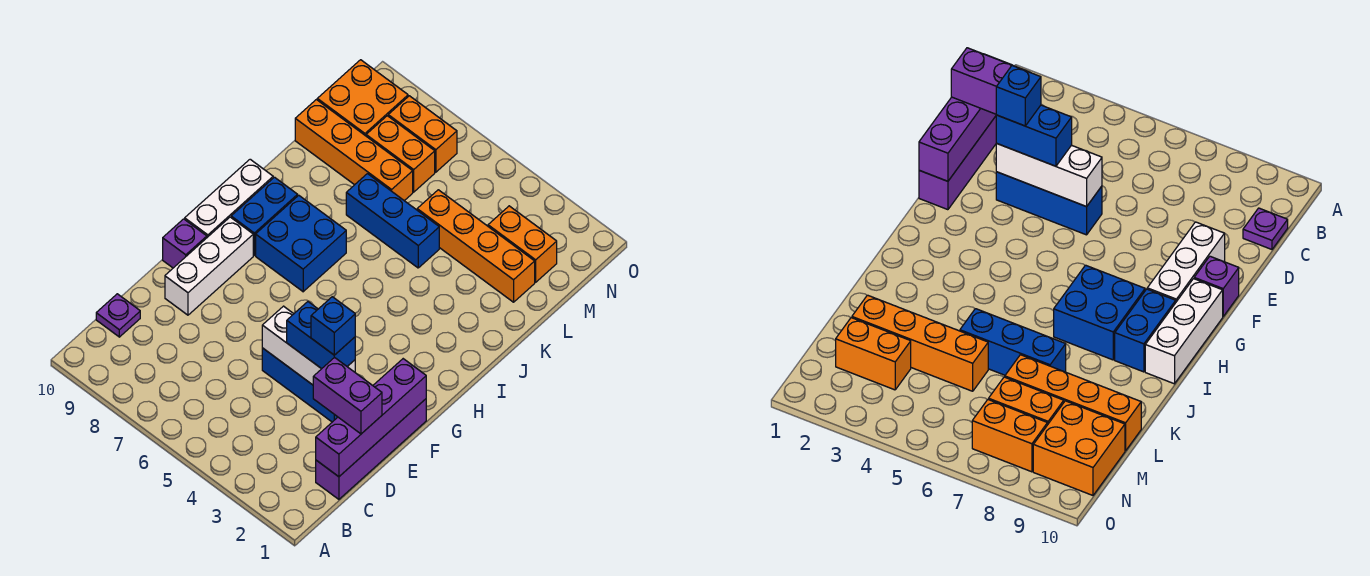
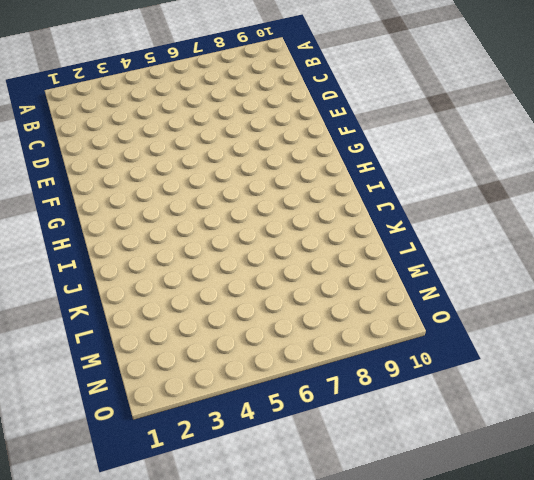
none -> purple 1x4 brick [316,399,426,499]
none -> purple 1x1 plate [96,294,140,337]
none -> blue 1x3 brick [262,348,337,422]

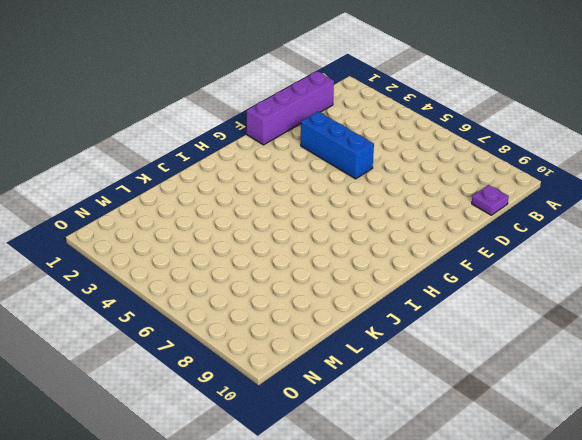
none -> white 1x3 brick [165,217,253,315]
none -> purple 1x1 brick [163,219,207,268]
none -> white 1x3 brick [185,159,273,237]

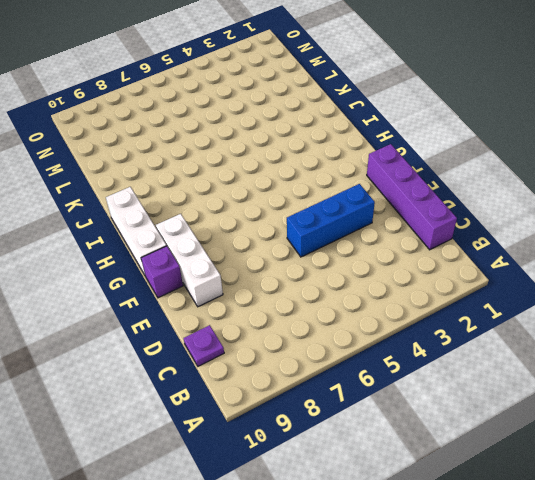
none -> blue 2x2 brick [256,195,346,292]
none -> blue 1x2 brick [231,177,298,255]
none -> blue 1x3 brick [346,174,439,268]

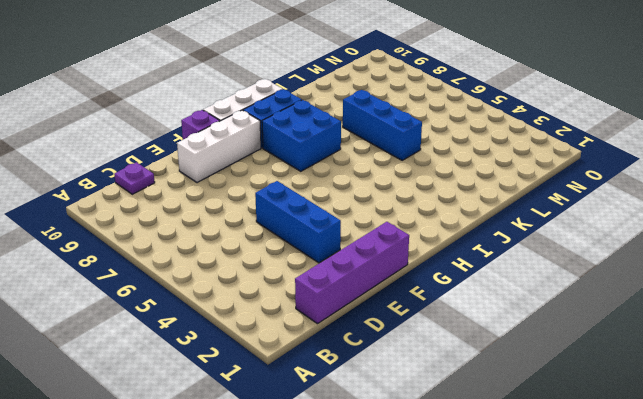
none -> orange 1x4 brick [417,190,535,302]
none -> orange 1x4 brick [295,100,413,201]
none -> orange 1x2 brick [488,206,557,282]

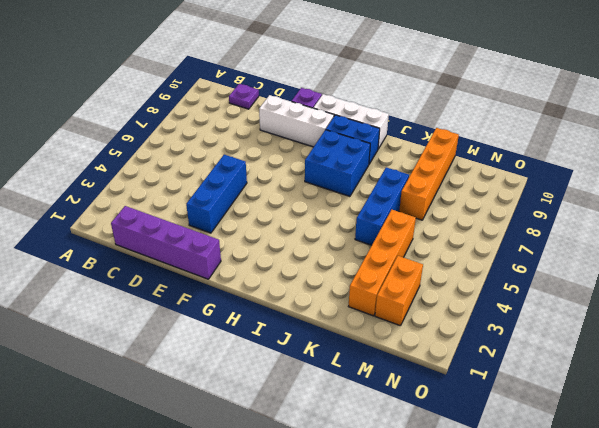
none -> orange 1x2 brick [366,116,435,192]
none -> orange 2x2 brick [317,60,408,136]
none -> orange 1x2 brick [388,96,457,172]

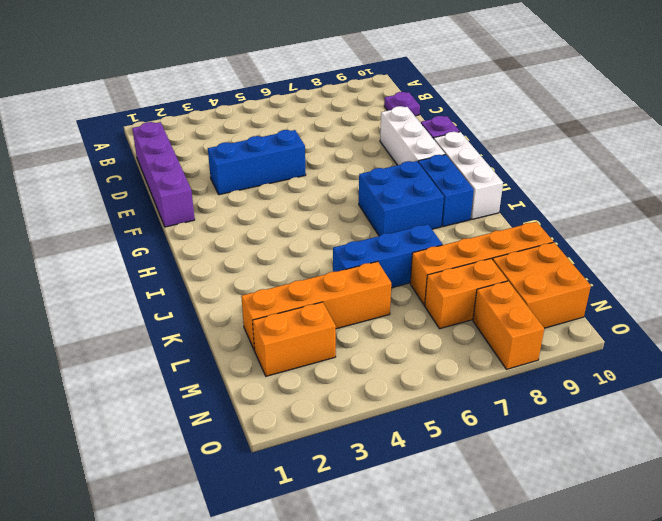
orange 1x2 brick [473,281,544,369] -> orange 1x2 brick turned to [388,96,457,172]
none -> purple 1x4 brick [316,359,426,477]
none -> white 1x3 brick [262,306,355,385]
none -> purple 1x2 brick [313,357,382,434]

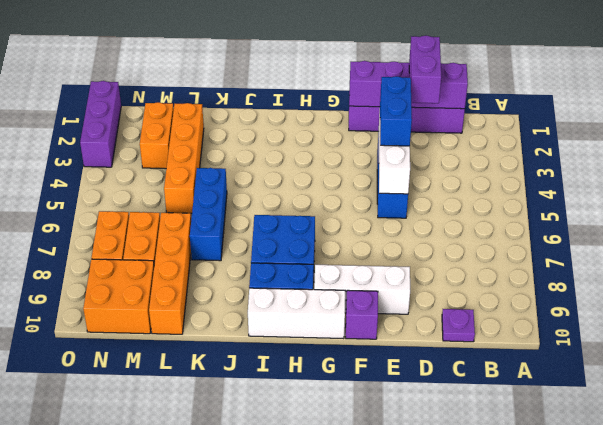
purple 1x3 brick [80,81,121,167] -> none
none -> blue 1x1 brick [311,297,355,355]

